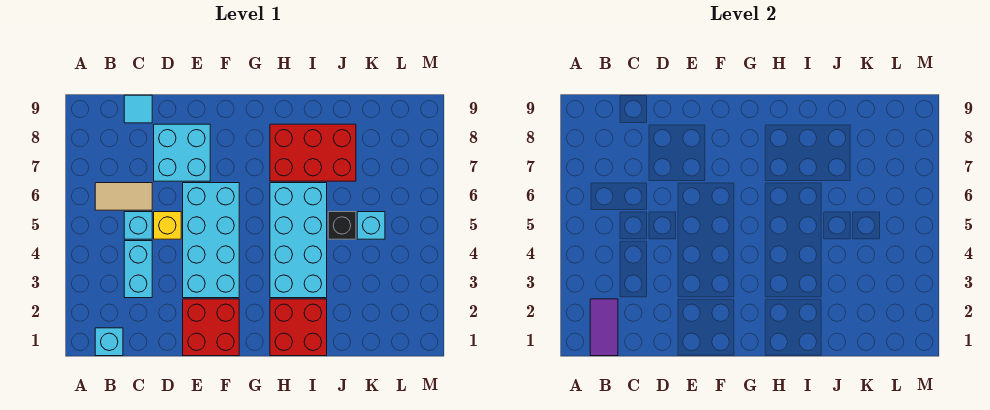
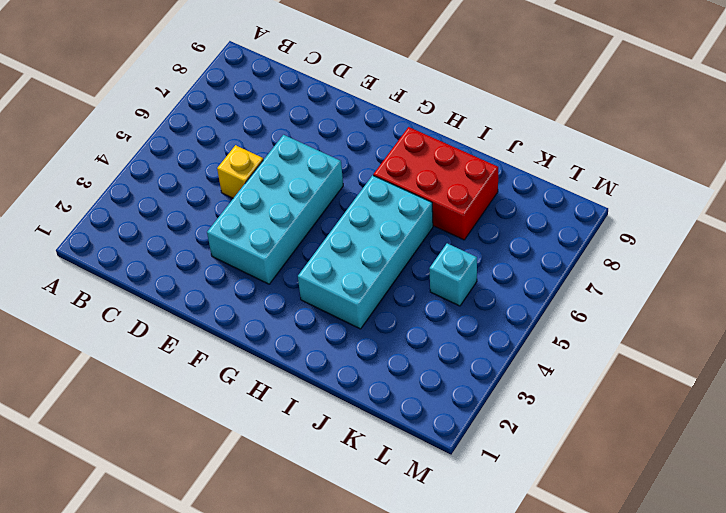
none -> cyan 1x1 brick [95,328,123,356]
none -> tan 1x2 tile [95,183,152,210]
none -> cyan 1x2 brick [124,241,152,298]

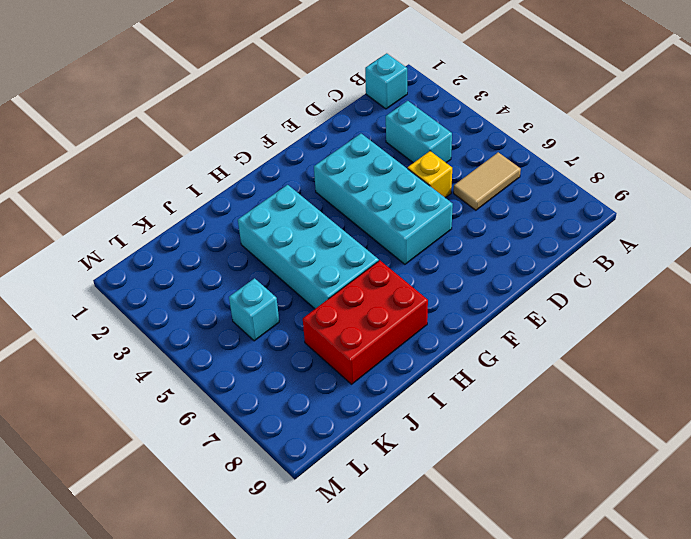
none -> cyan 1x1 brick [124,212,152,239]
none -> cyan 1x1 tile [124,95,152,123]
none -> cyan 2x2 brick [154,124,210,181]

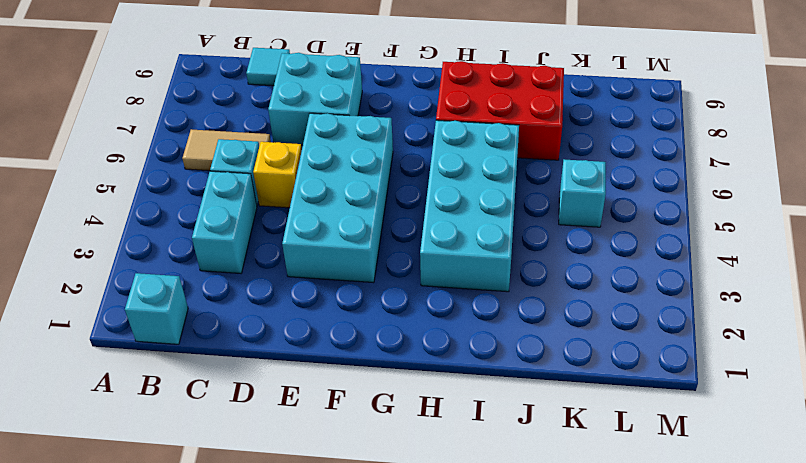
none -> red 2x2 brick [183,299,239,356]
none -> red 2x2 brick [270,299,327,356]
none -> black 1x1 brick [328,212,356,239]

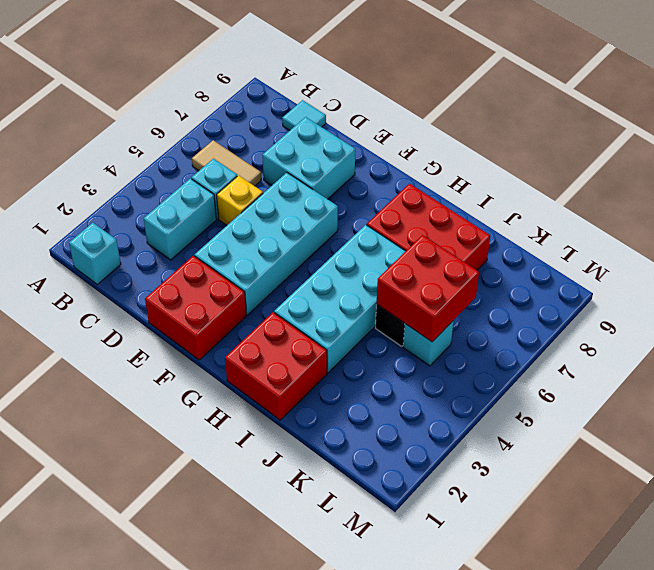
red 2x2 brick [377,235,479,342] -> none
none -> purple 1x2 tile [590,299,618,356]

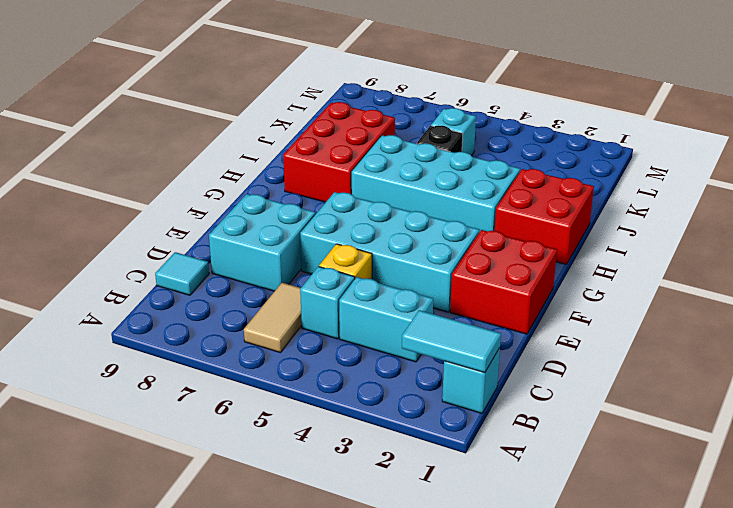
cyan 1x2 tile [402,310,501,373] -> purple 1x2 tile [590,299,618,356]

